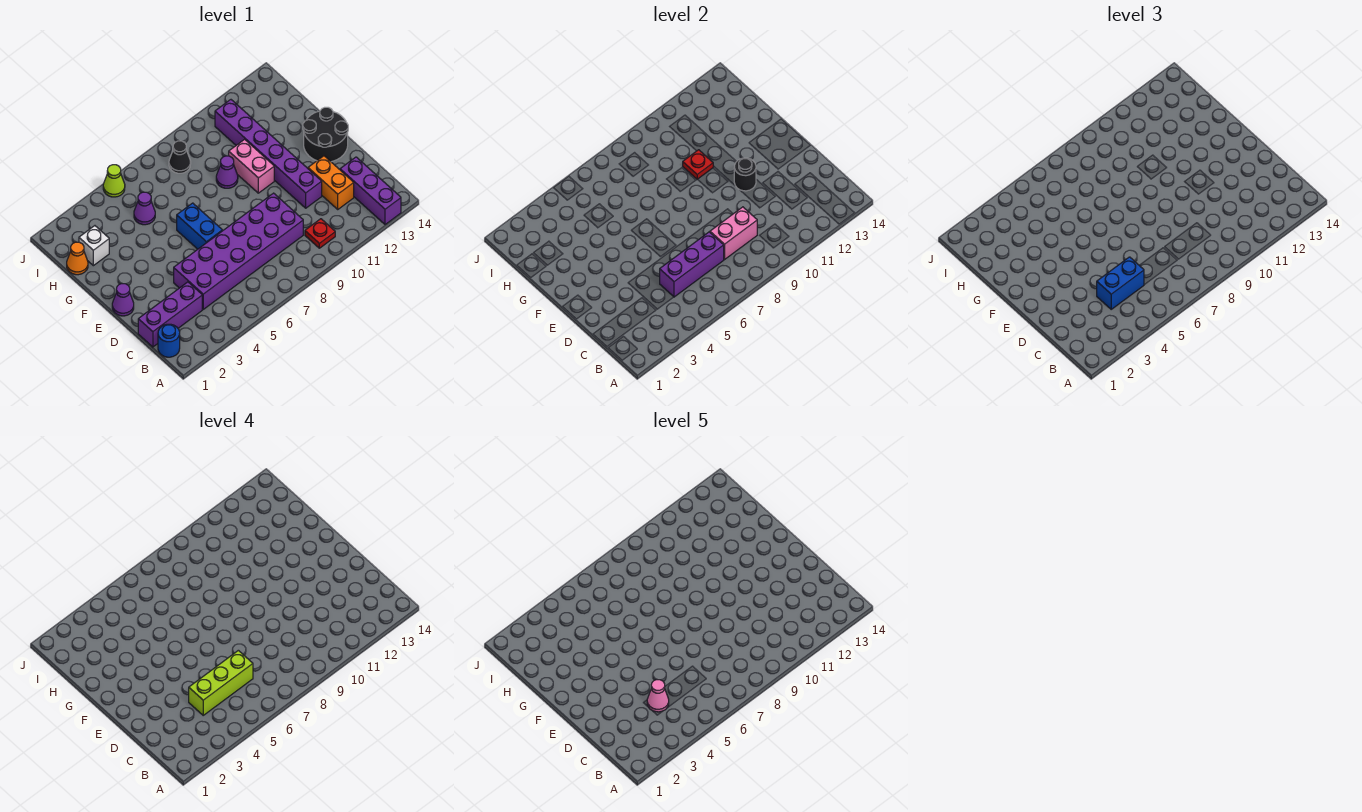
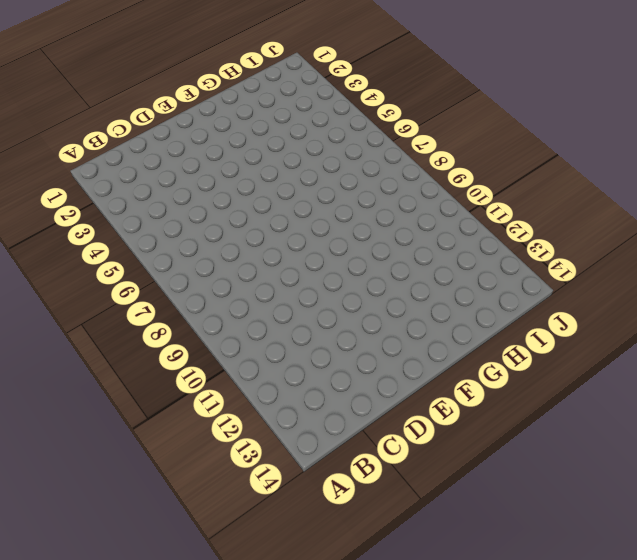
none -> purple 1x3 brick [340,157,401,225]
none -> blue 1x1 round brick [158,324,180,357]
none -> red 1x1 plate [305,219,335,248]

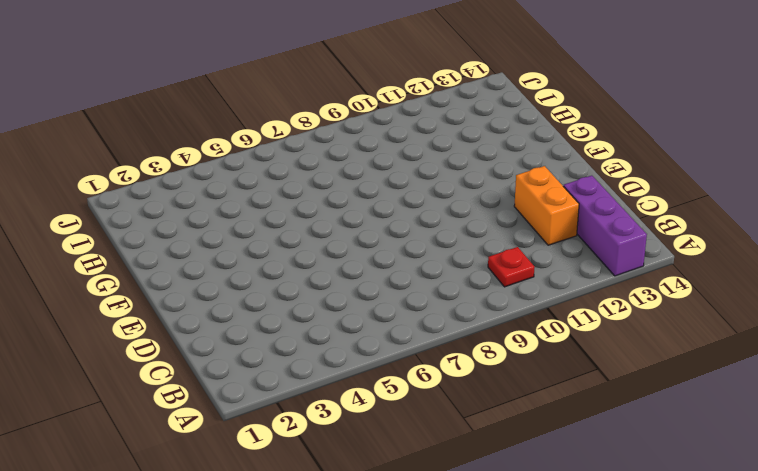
none -> blue 1x1 round brick [158,324,180,357]
none -> purple 1x3 brick [138,282,202,347]
none -> purple 2x6 brick [174,193,303,309]

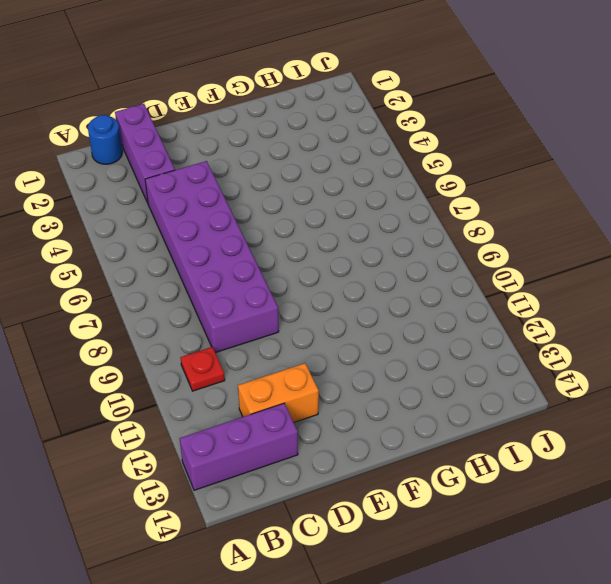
none -> purple 1x6 brick [215,100,322,208]
none -> purple 1x1 cone [112,284,134,316]
none -> blue 1x2 brick [177,203,222,249]

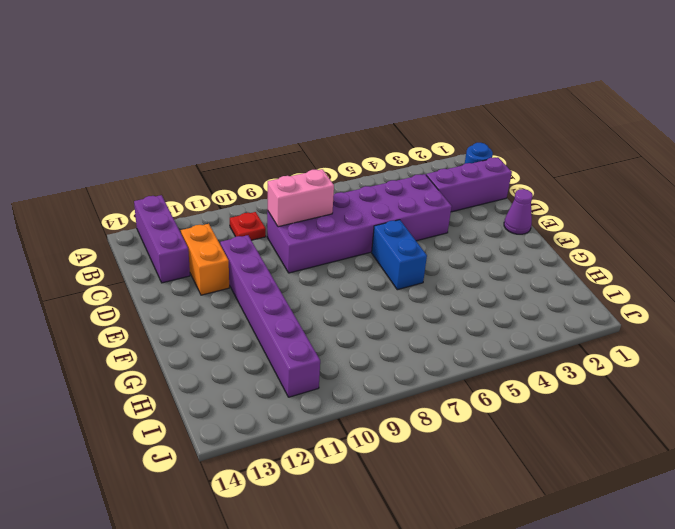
none -> black 2x2 round brick [303,107,348,162]
none -> pink 1x2 brick [229,139,274,193]
none -> purple 1x1 cone [216,156,238,188]

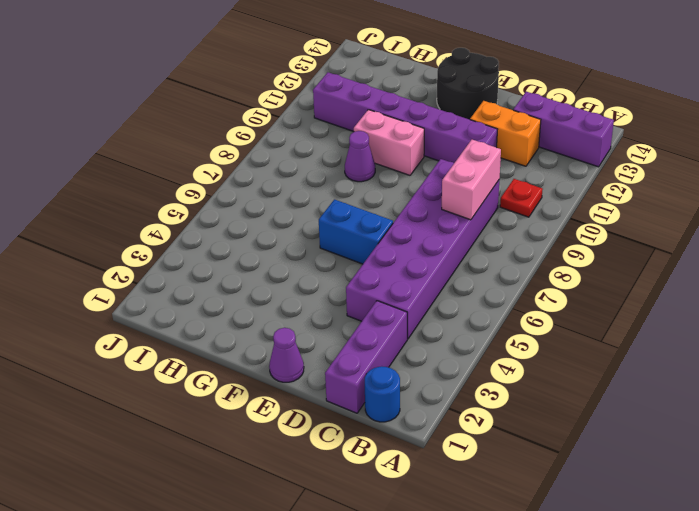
none -> orange 1x1 cone [67,242,88,275]
none -> white 1x1 brick [79,226,109,266]
none -> purple 1x1 cone [134,192,155,225]

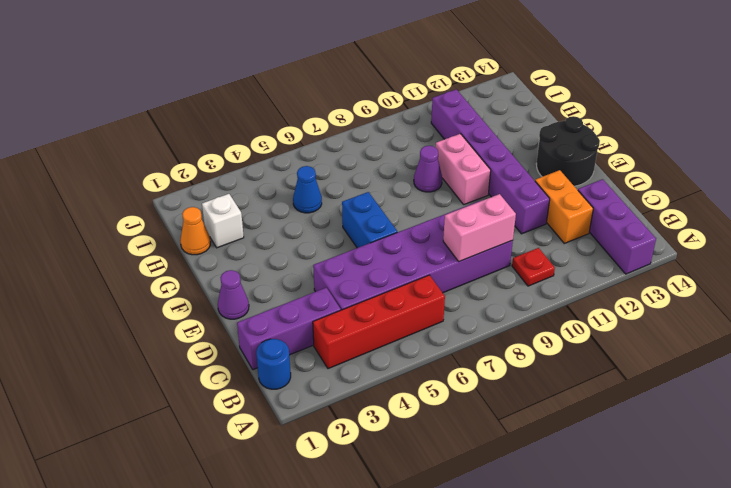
red 1x4 brick [313,275,445,369] -> none
blue 1x1 cone [293,166,322,213] -> purple 1x1 cone [134,192,155,225]
none -> black 1x1 cone [169,141,191,173]
none -> lime 1x1 cone [103,165,125,197]
none -> purple 1x3 brick [660,232,724,297]

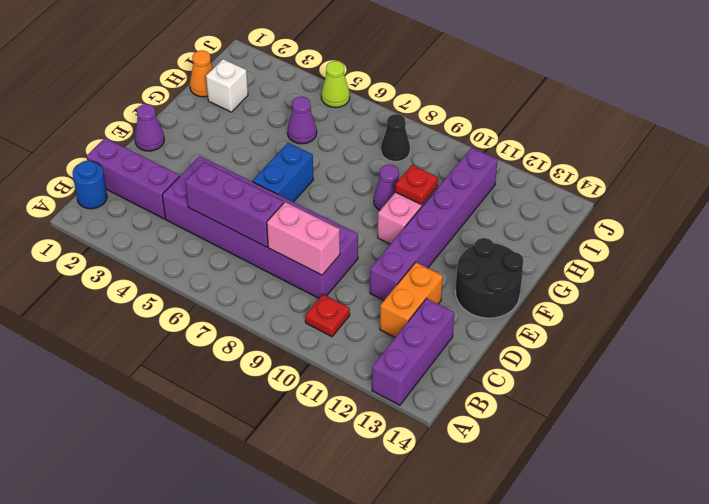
none -> black 1x1 round brick [734,158,756,191]
none -> blue 1x2 brick [1097,257,1144,309]
none -> lime 1x3 brick [189,650,253,715]

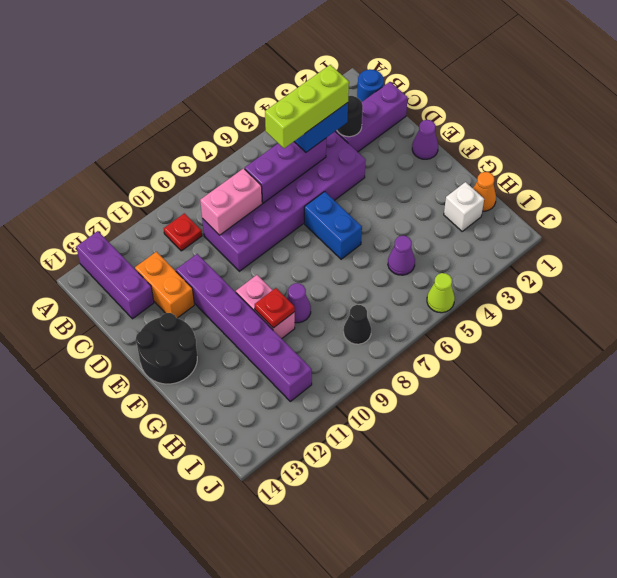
black 1x1 round brick [337,96,363,137] -> black 1x1 round brick moved to [734,158,756,191]
none -> pink 1x1 cone [647,680,669,712]

